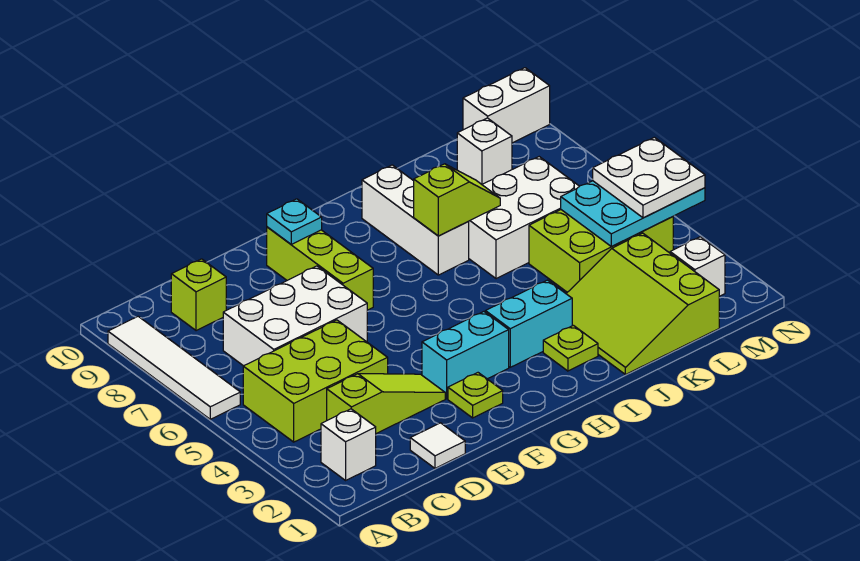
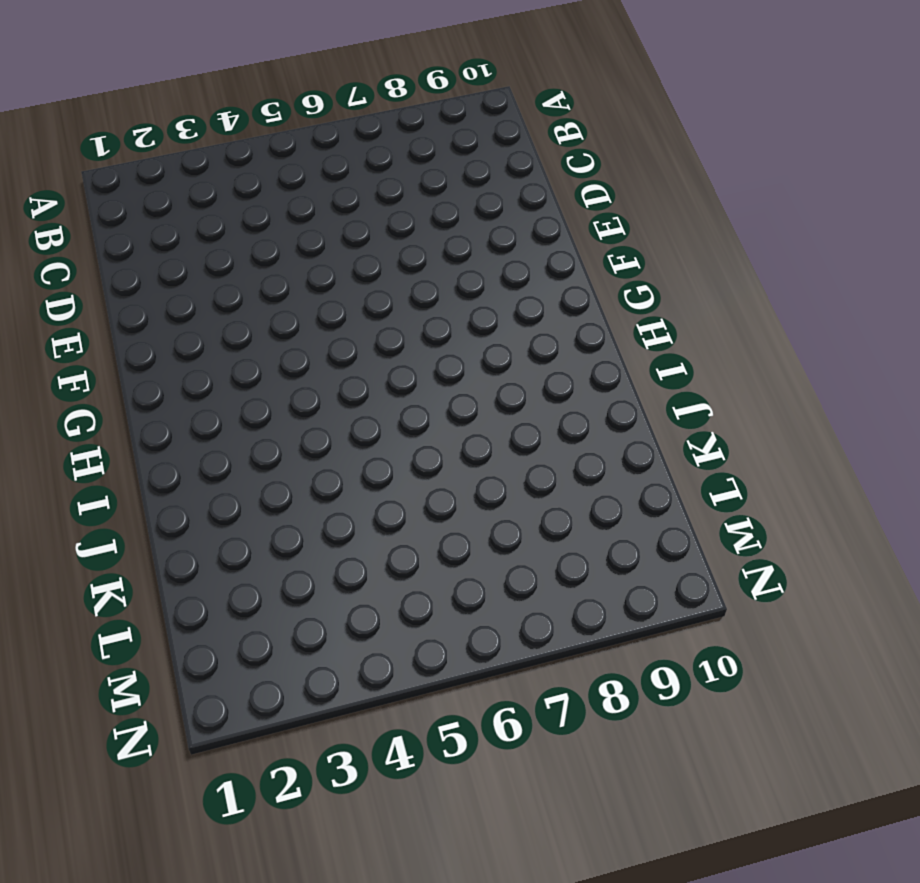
none -> white 1x4 tile [108,316,240,419]
none -> white 1x1 brick [321,409,376,480]
none -> lime 2x3 brick [243,320,388,442]

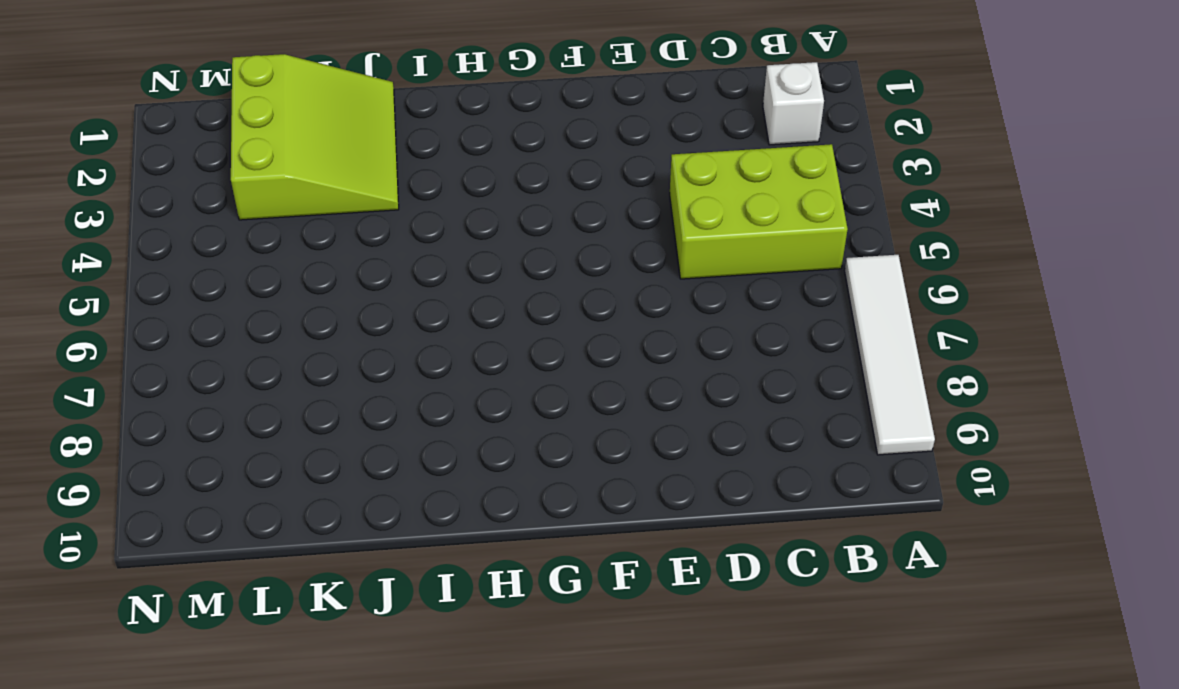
none -> lime 1x3 slope [327,374,445,434]
none -> white 2x3 brick [223,266,367,366]
none -> lime 1x1 brick [171,259,226,331]

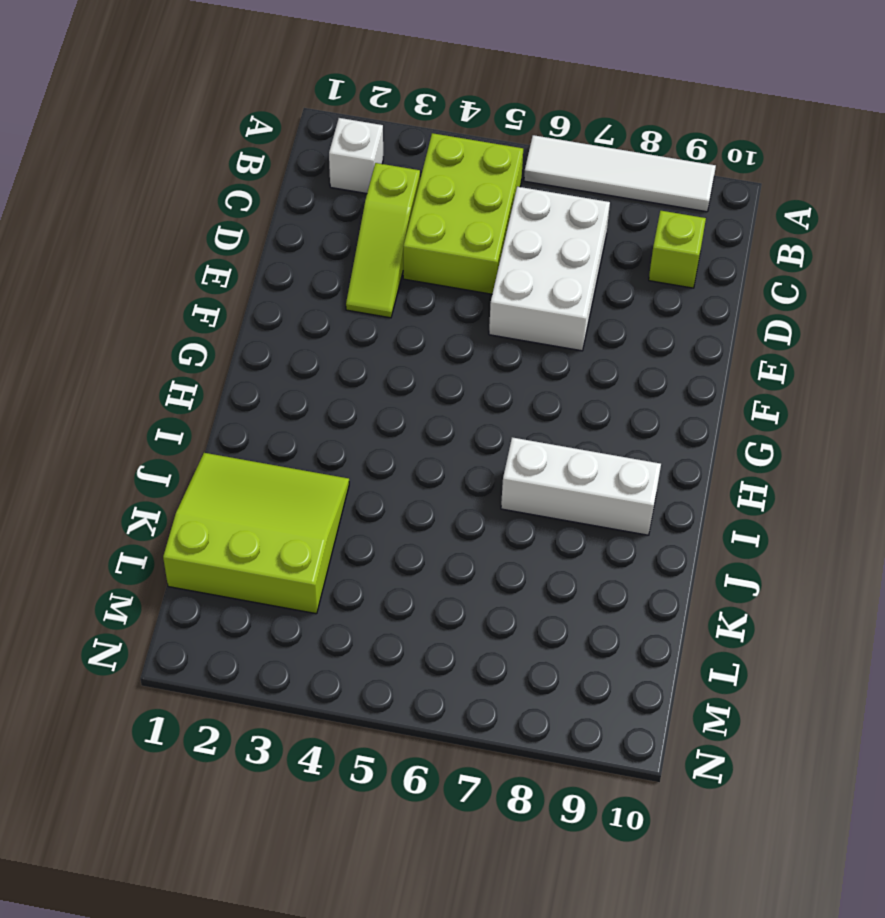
none -> white 1x1 tile [410,423,465,468]
none -> lime 1x1 plate [448,373,503,418]
none -> cyan 1x2 brick [422,312,509,399]

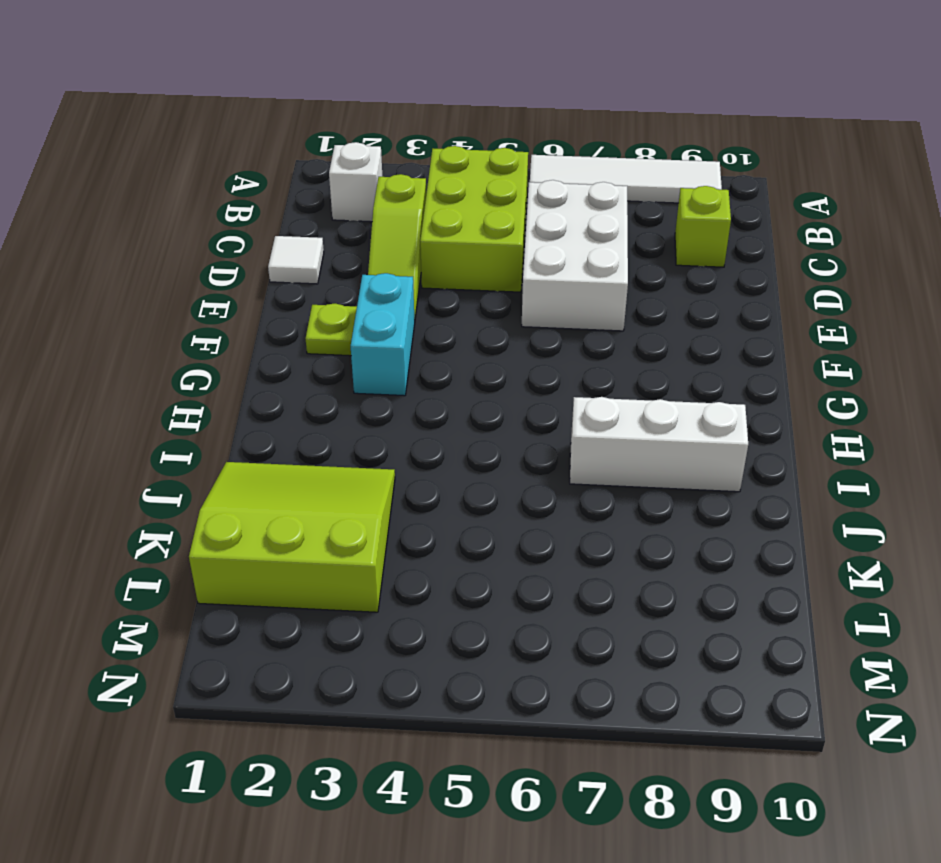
none -> lime 1x3 brick [267,227,373,310]
none -> cyan 1x2 brick [486,280,572,367]
none -> lime 1x1 plate [543,325,598,371]

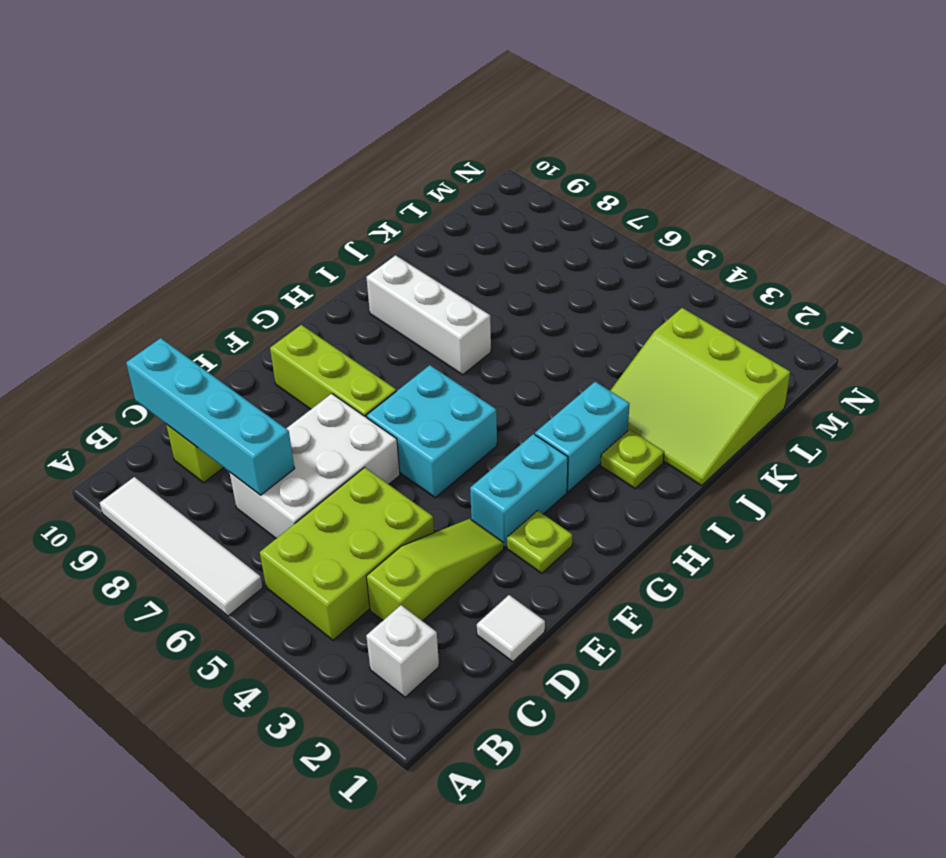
cyan 1x4 brick [126,338,294,495] -> none
cyan 2x2 brick [366,365,497,498] -> none
none -> white 2x3 brick [468,157,579,279]
none -> lime 2x3 brick [529,210,673,292]
none -> white 1x1 brick [457,118,512,184]

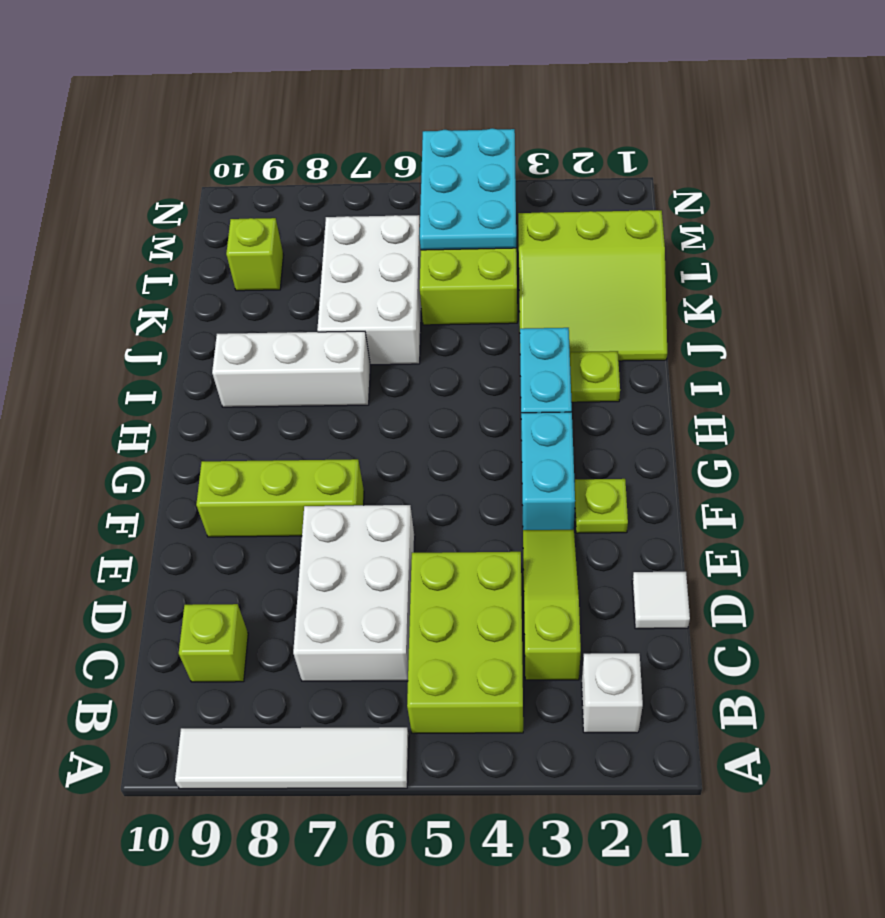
lime 1x1 brick [226,218,284,291] -> white 1x1 brick [457,118,512,184]
none -> white 1x1 brick [670,237,725,296]
none -> white 1x2 brick [463,68,550,143]
none -> cyan 1x1 plate [267,199,322,244]

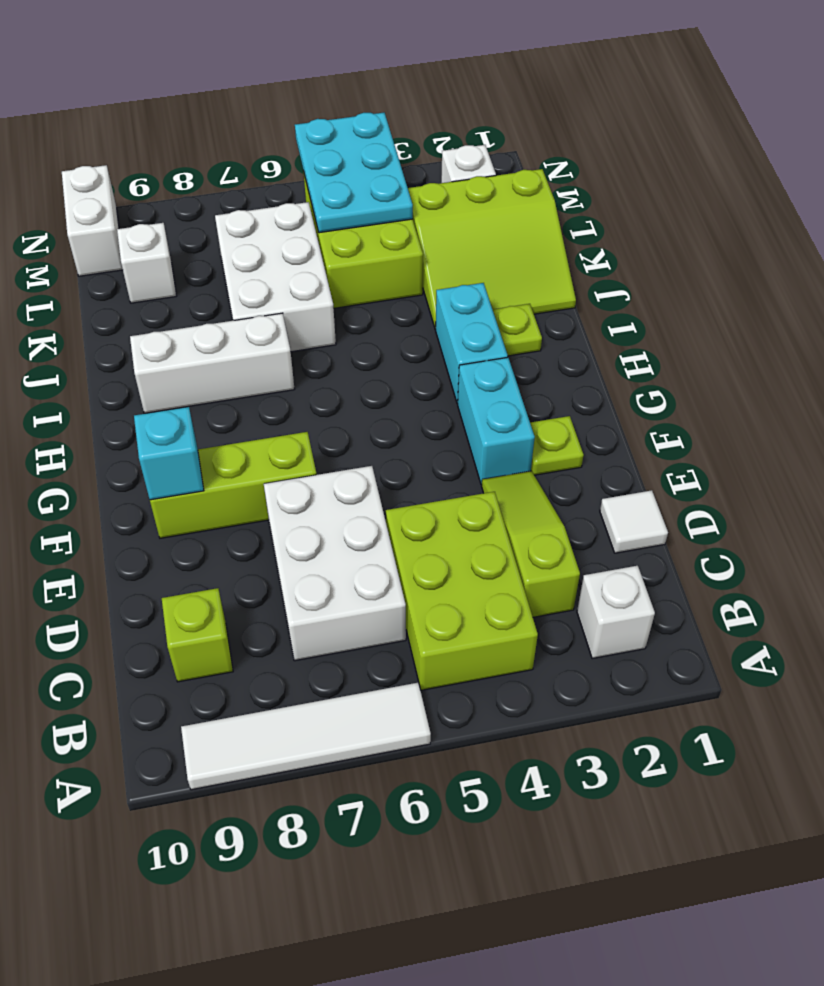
cyan 1x1 brick [134,407,204,500] -> cyan 1x1 plate [267,199,322,244]
none -> lime 1x2 slope [414,164,500,236]
none -> white 2x2 plate [593,137,705,218]

